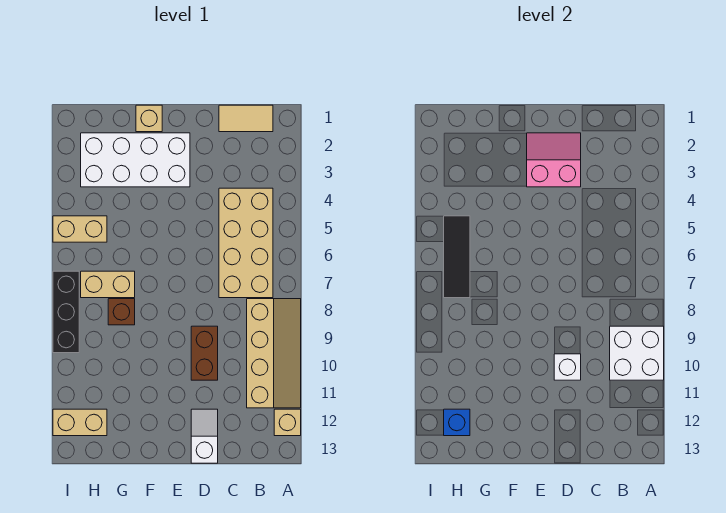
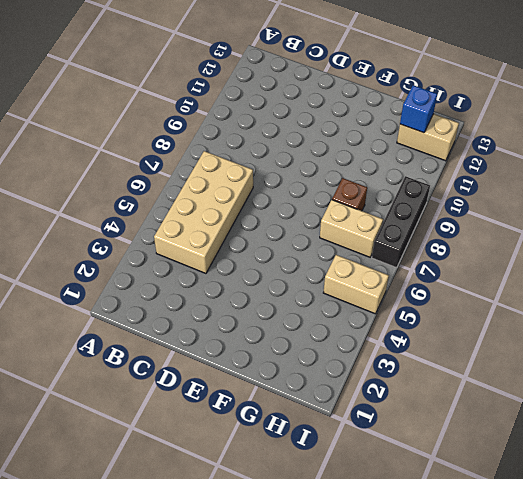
none -> tan 2x4 slope [247,299,301,408]
none -> tan 1x1 brick [274,409,301,436]
none -> tan 1x2 tile [219,105,273,132]

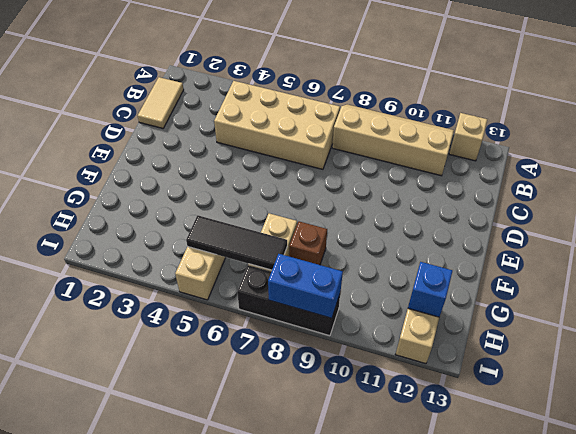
blue 1x2 brick [268,254,343,318] -> none
none -> brown 1x2 brick [191,326,218,380]
none -> white 1x2 slope [191,409,218,463]
none -> white 2x4 brick [81,133,190,187]

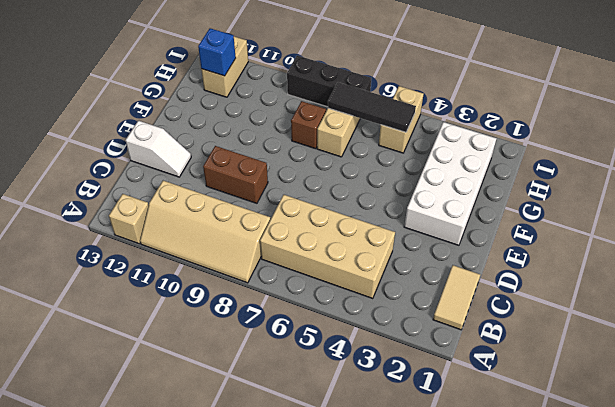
none -> tan 1x1 brick [136,105,162,132]
none -> white 2x2 brick [610,326,664,380]
none -> pink 2x2 slope [527,133,581,187]

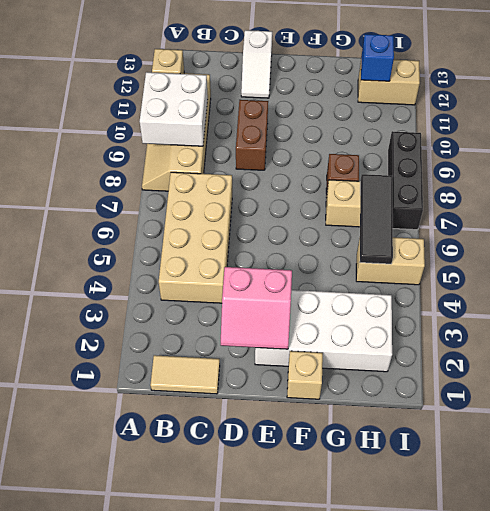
none -> white 1x1 brick [554,354,581,380]

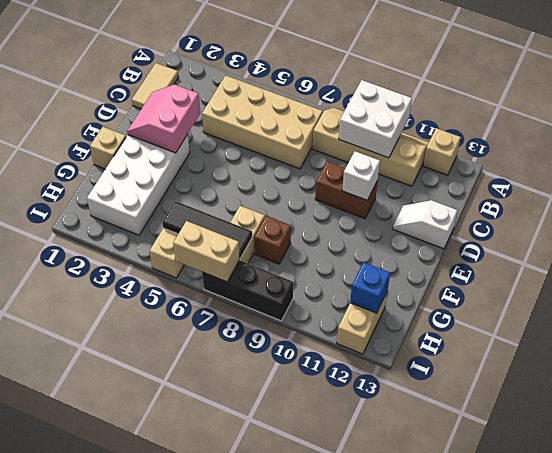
tan 1x2 brick [173,221,240,282] -> none

